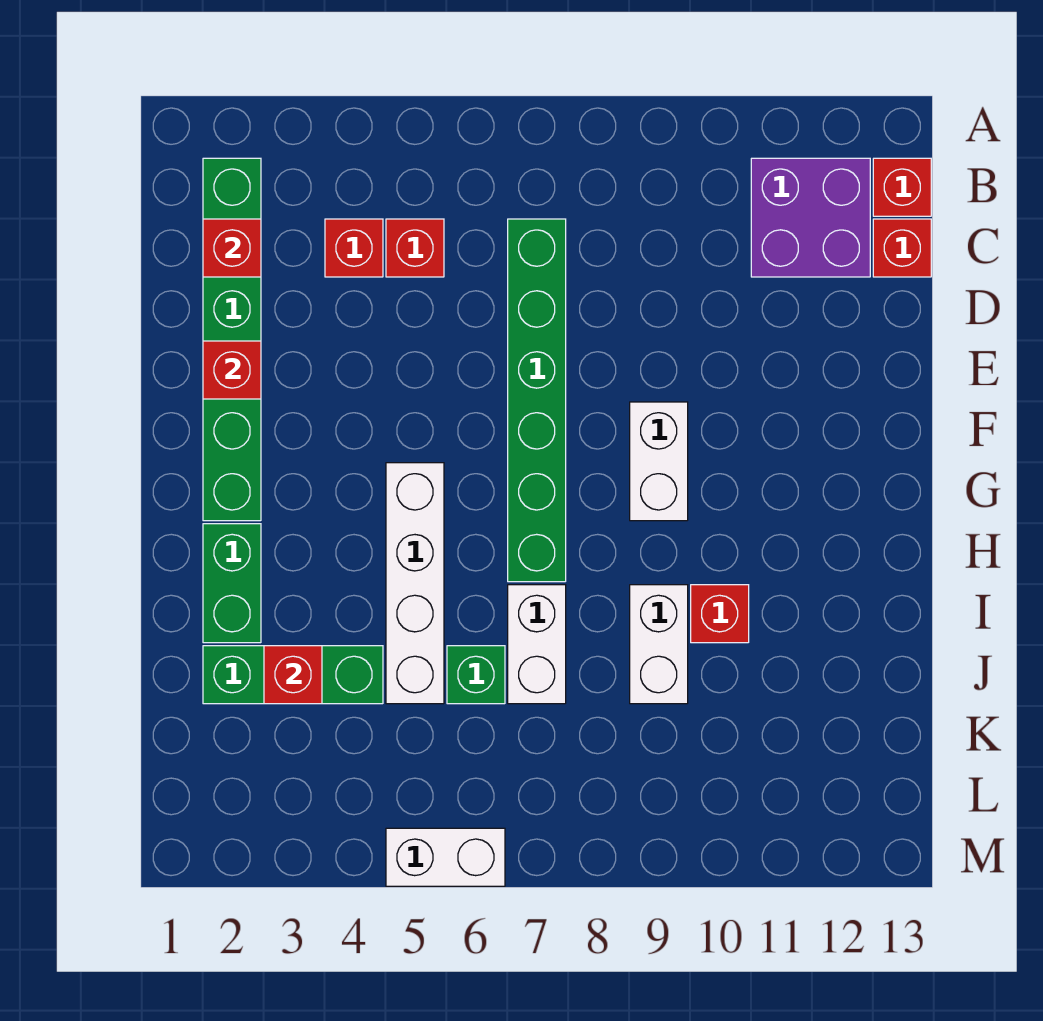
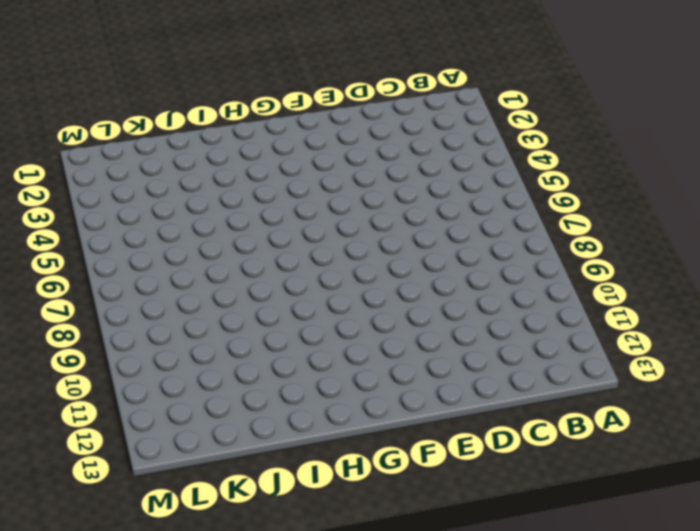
none -> green 1x6 brick [203,158,261,521]
none -> purple 2x2 brick [751,158,870,277]
none -> red 1x1 brick [873,158,931,216]

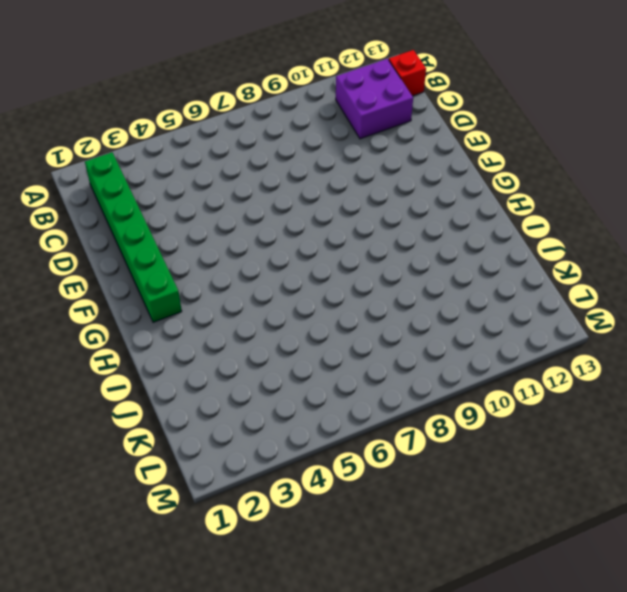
none -> red 1x1 brick [325,219,383,277]
none -> red 1x1 brick [386,219,444,277]
none -> green 1x6 brick [508,219,566,582]

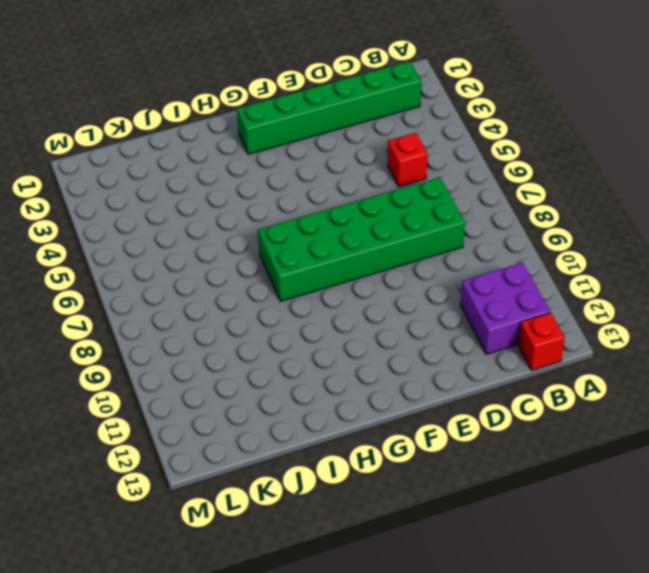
green 2x6 brick [258,177,465,301] -> green 1x6 brick [508,219,566,582]
none -> red 1x1 brick [325,219,383,277]
none -> red 1x1 brick [873,219,931,277]
none -> white 1x2 brick [630,402,688,521]

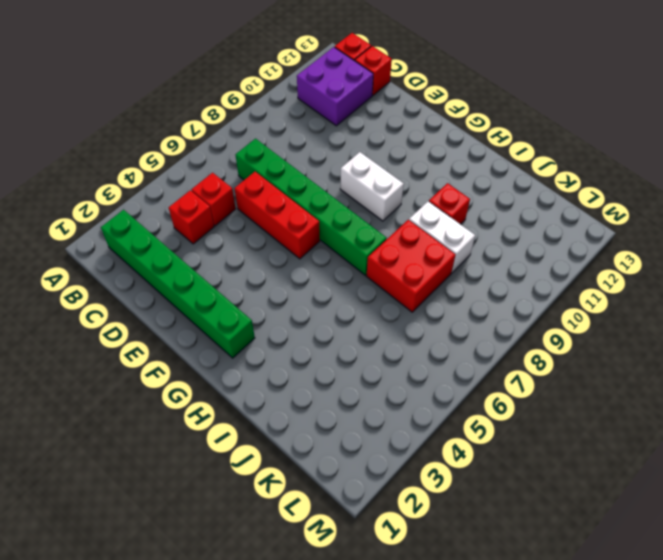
red 1x3 brick [234,172,320,259] -> none
red 2x2 brick [367,220,456,312] -> white 1x2 brick [508,585,566,704]
none -> white 1x4 brick [386,463,444,704]
none -> green 1x2 brick [203,524,261,643]
none -> green 1x3 brick [203,646,383,704]

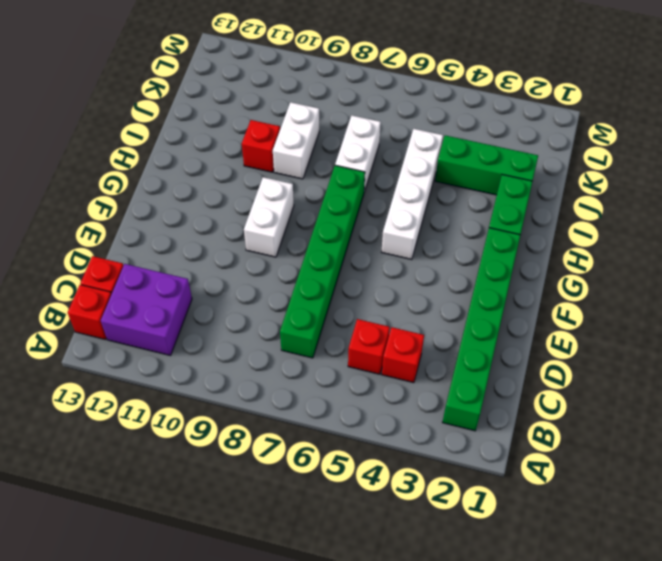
none -> green 1x1 brick [447,646,505,704]
none -> white 1x2 brick [386,828,505,886]
none -> red 1x1 brick [203,219,261,277]

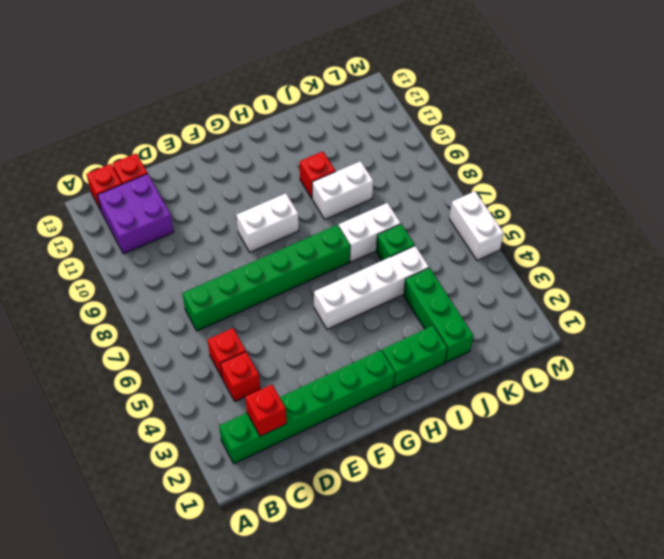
none -> red 1x1 brick [203,341,261,399]
none -> red 1x1 brick [264,646,322,704]

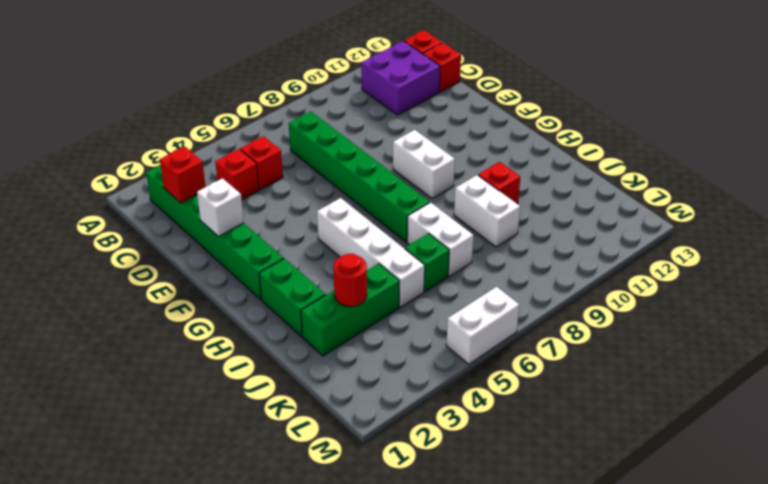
white 1x1 brick [197,178,244,237] -> red 1x1 brick [203,341,261,399]
red 1x1 round brick [333,254,367,307] -> red 1x1 brick [264,646,322,704]

